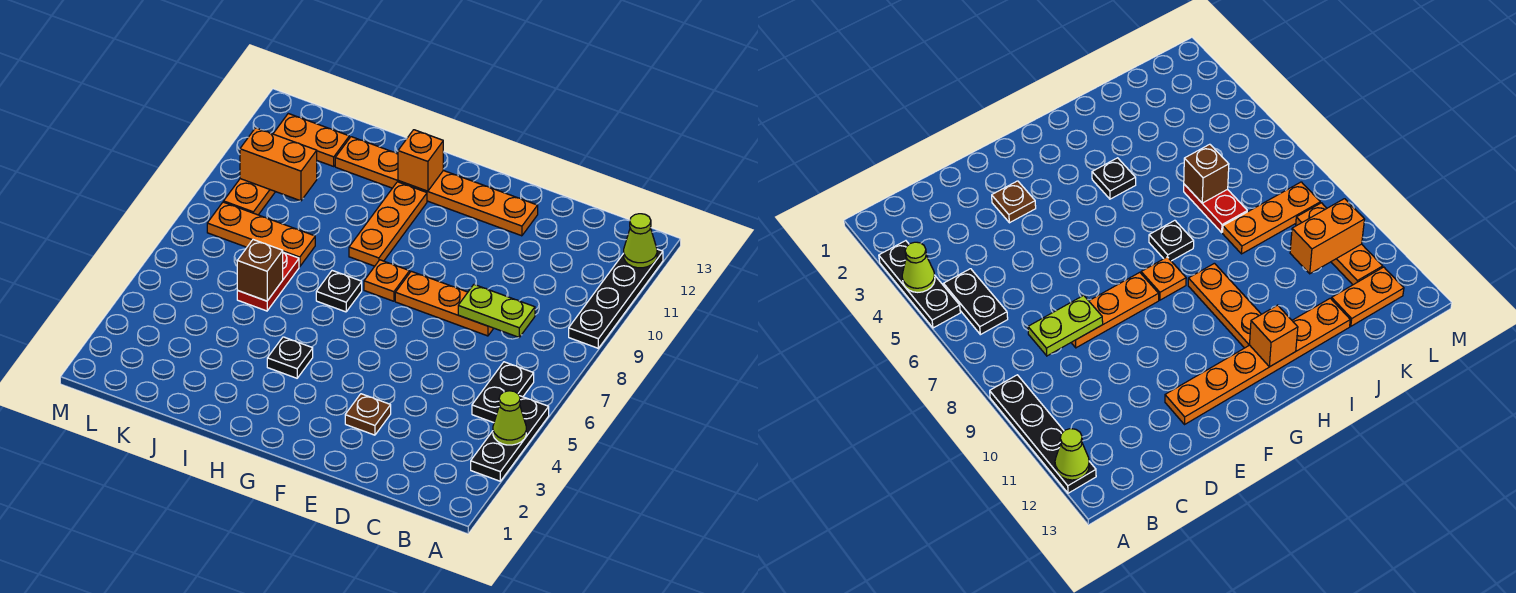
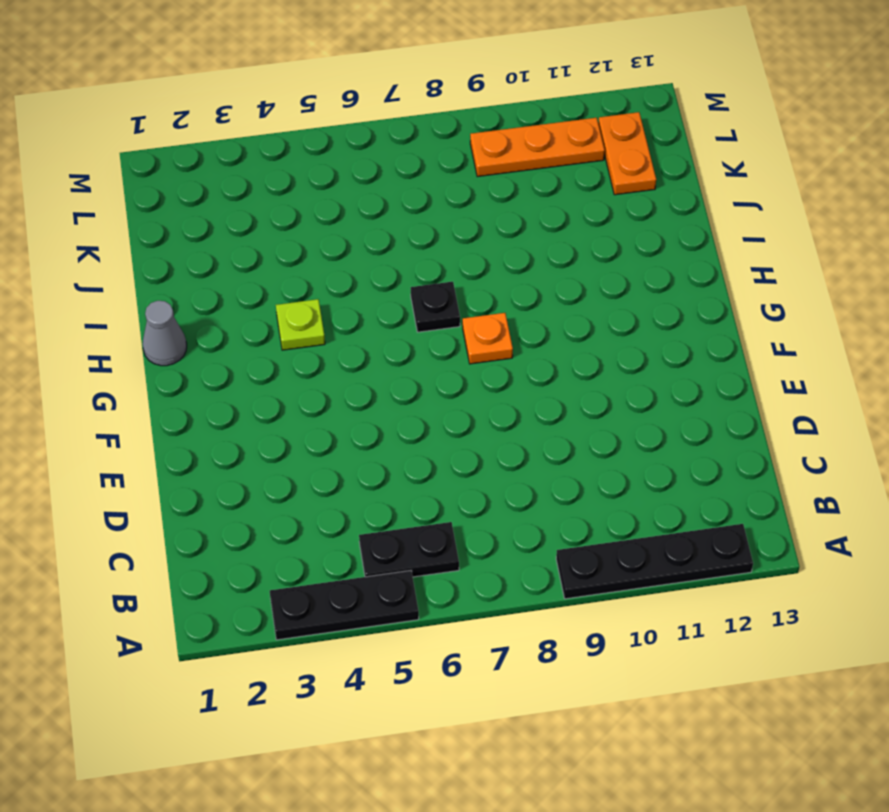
grey 1x1 cone [143,301,187,366] -> none
lime 1x1 plate [276,299,325,350] -> black 1x1 plate [267,337,313,378]
none -> orange 1x3 plate [395,271,494,336]
none -> brown 1x1 plate [345,394,391,435]
none -> orange 1x6 plate [335,137,538,236]

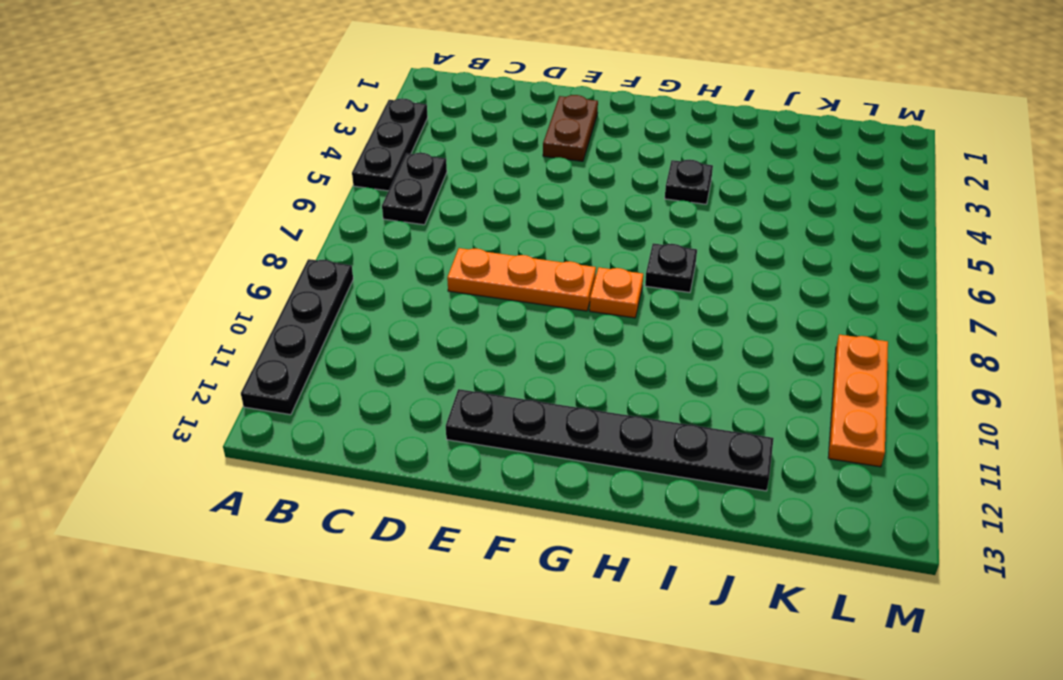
brown 1x2 plate [543,95,598,161] -> brown 1x1 plate [345,394,391,435]
black 1x6 plate [446,389,774,491] -> orange 1x6 plate [335,137,538,236]
none -> orange 1x3 plate [349,182,427,266]
none -> red 1x2 plate [237,253,299,311]
none -> orange 1x3 plate [207,202,315,267]

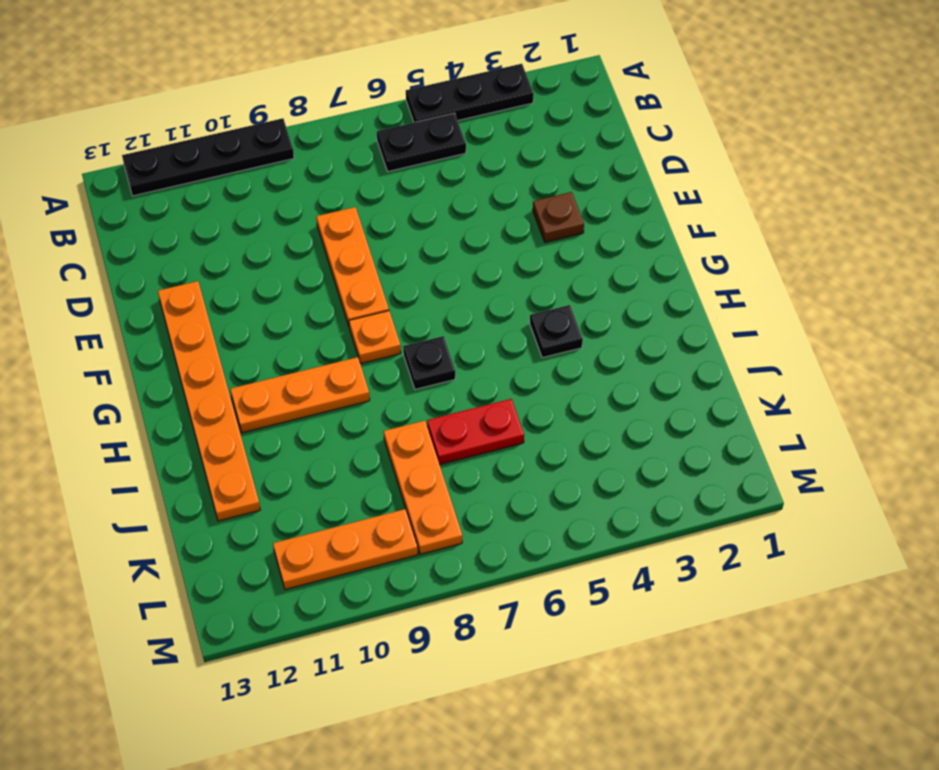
none -> orange 1x2 plate [273,114,349,166]
none -> lime 1x1 cone [493,391,526,445]
none -> lime 1x1 cone [624,214,657,268]

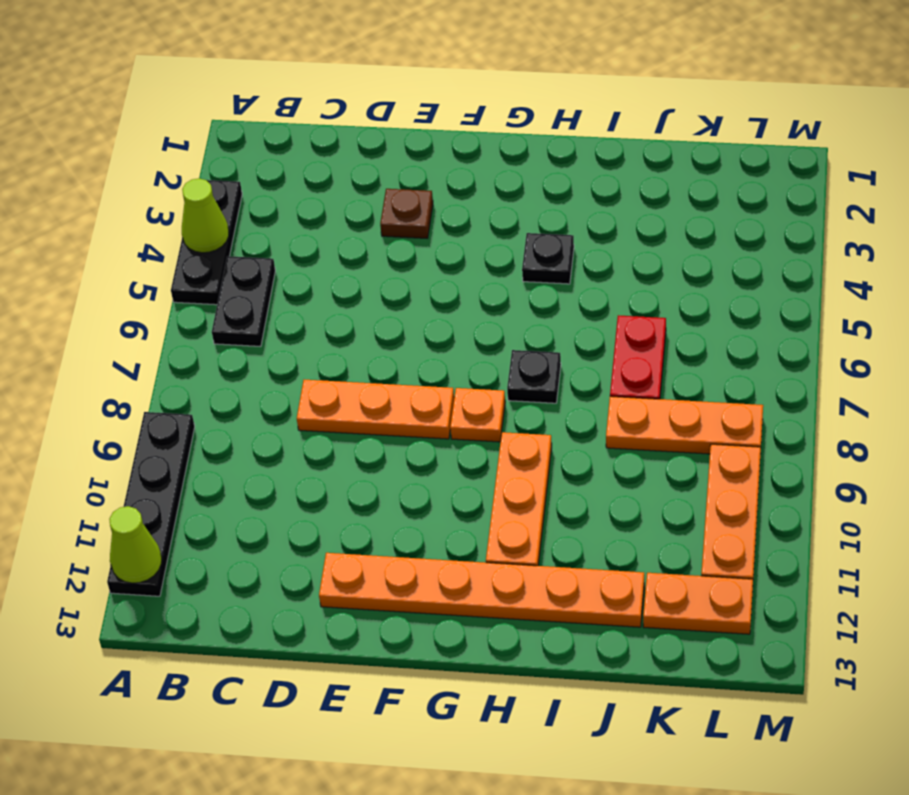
none -> lime 1x2 plate [458,285,535,337]
none -> orange 1x1 brick [398,130,443,191]
none -> brown 1x1 brick [237,240,283,301]

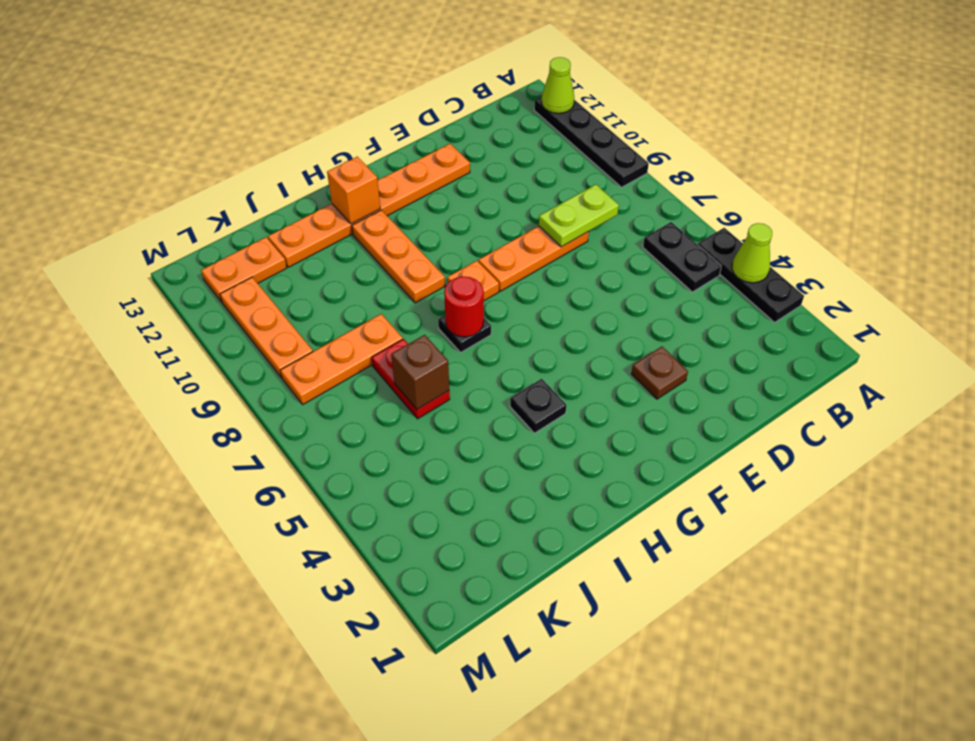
red 1x1 round brick [444,276,484,337] -> none
none -> orange 1x2 brick [240,128,317,201]

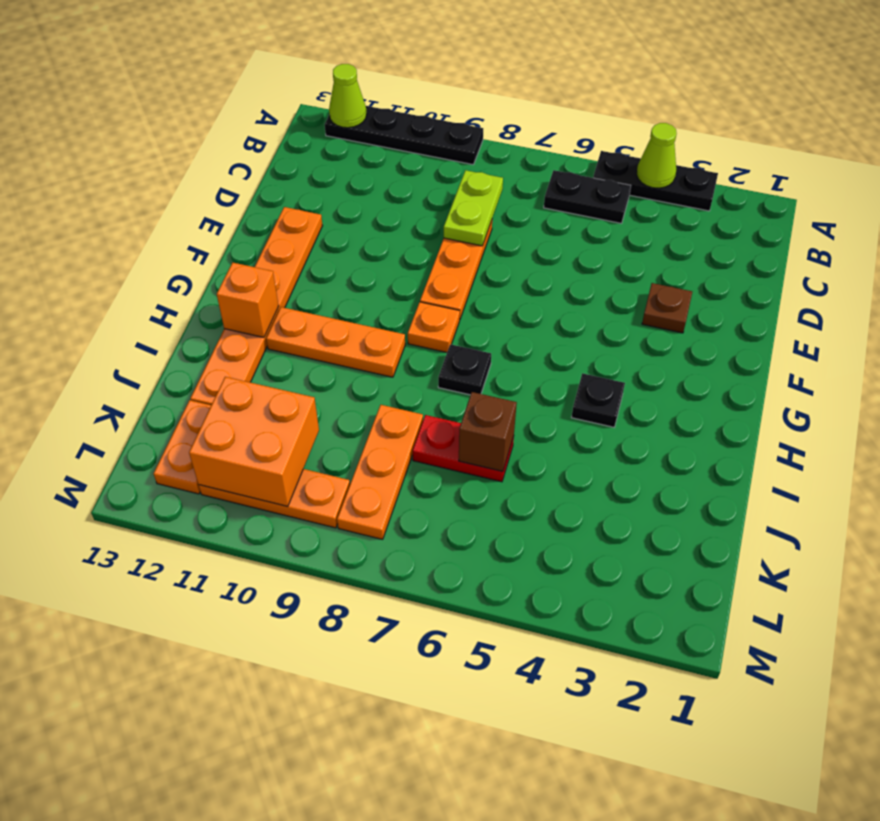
orange 2x2 brick [189,377,319,507] -> orange 1x2 brick [240,128,317,201]

